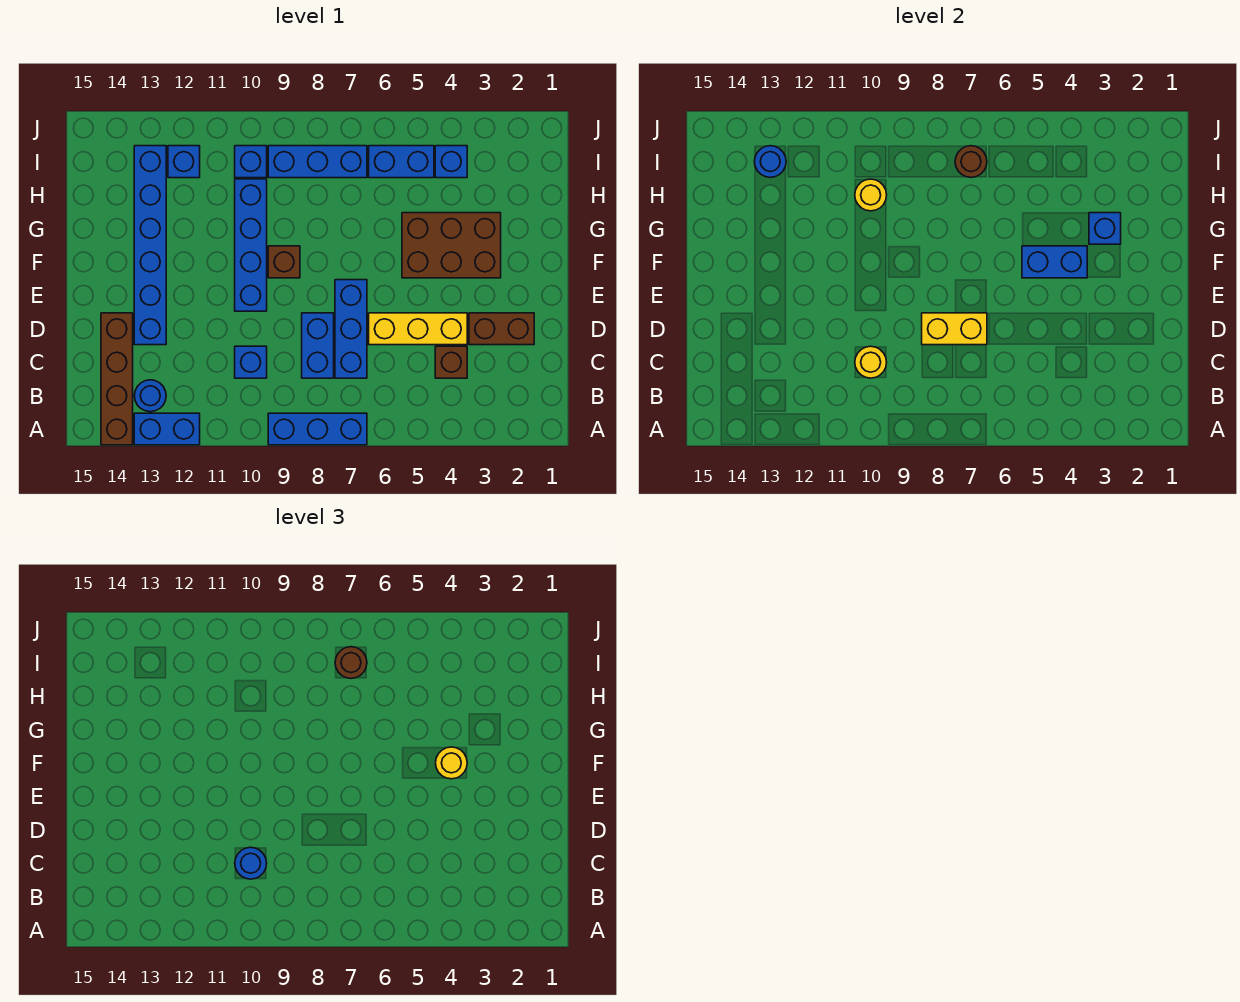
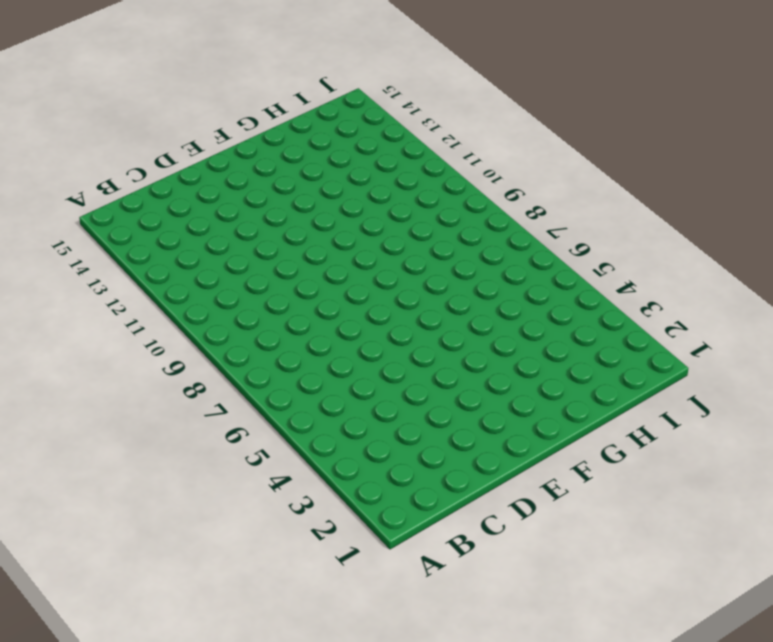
none -> blue 1x3 brick [268,413,367,445]
none -> blue 1x2 brick [134,413,200,445]
none -> brown 1x4 brick [101,313,133,445]

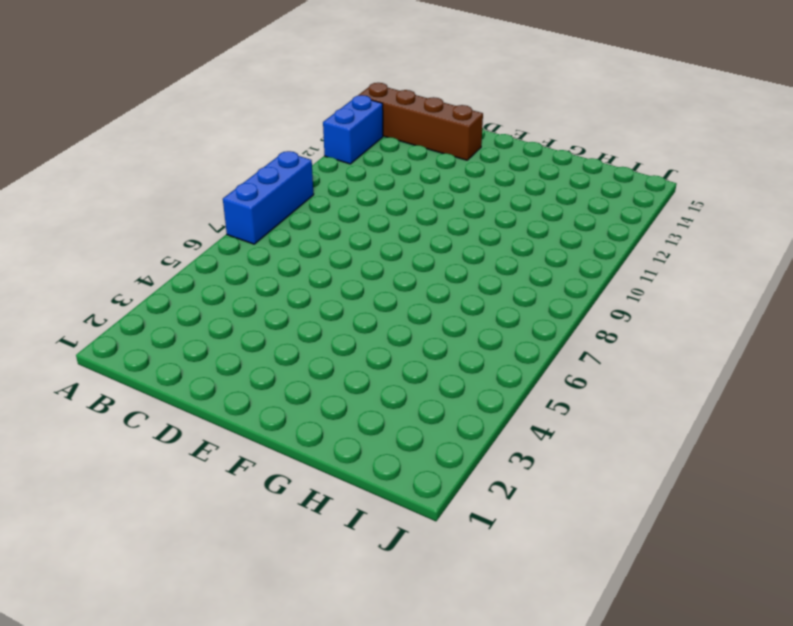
none -> blue 1x1 round brick [134,380,166,412]
none -> brown 1x1 brick [435,346,467,378]
none -> blue 1x3 brick [335,280,367,378]

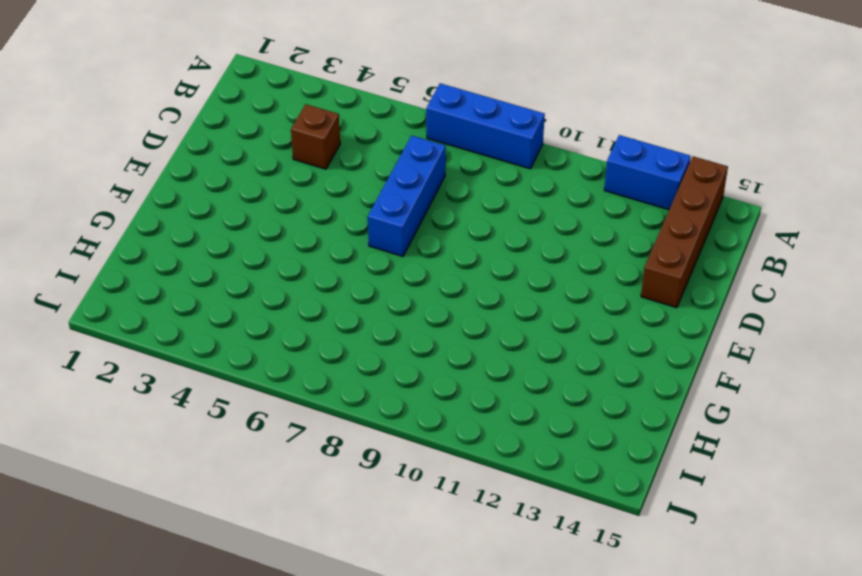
none -> blue 1x1 round brick [134,380,166,412]
none -> blue 1x2 brick [302,313,334,378]
none -> blue 1x1 brick [235,346,267,378]

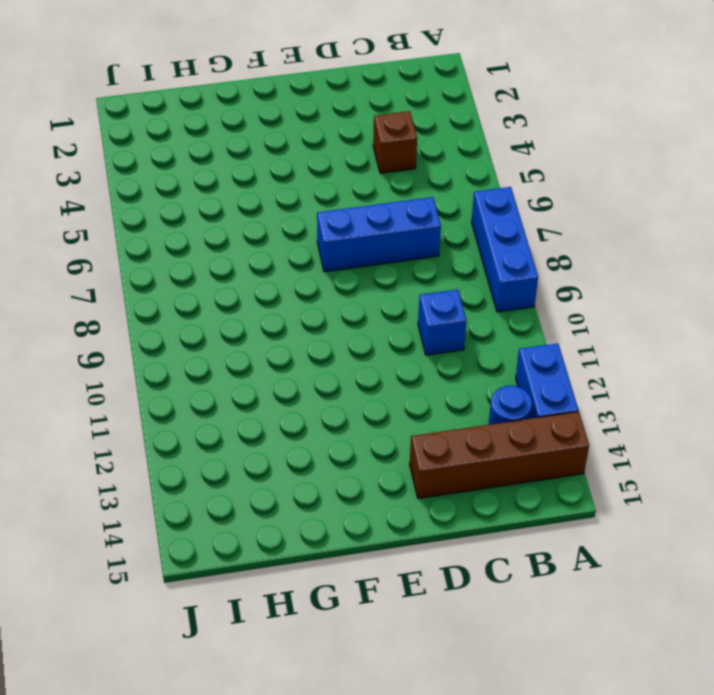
none -> blue 1x2 brick [302,313,334,378]
none -> brown 1x2 brick [469,313,534,345]
none -> yellow 1x3 brick [369,313,467,345]

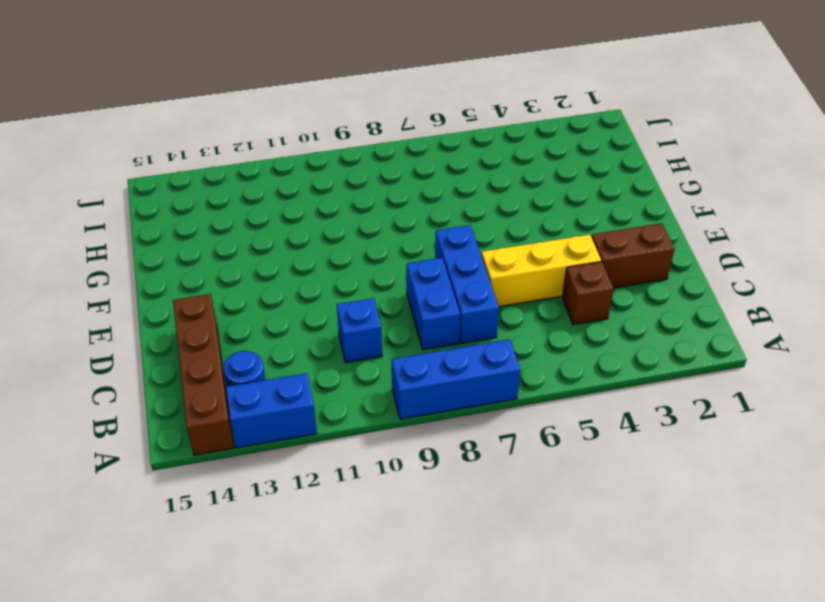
none -> blue 1x6 brick [134,146,166,345]
none -> blue 1x4 brick [235,179,267,311]
none -> brown 2x3 brick [402,213,501,278]

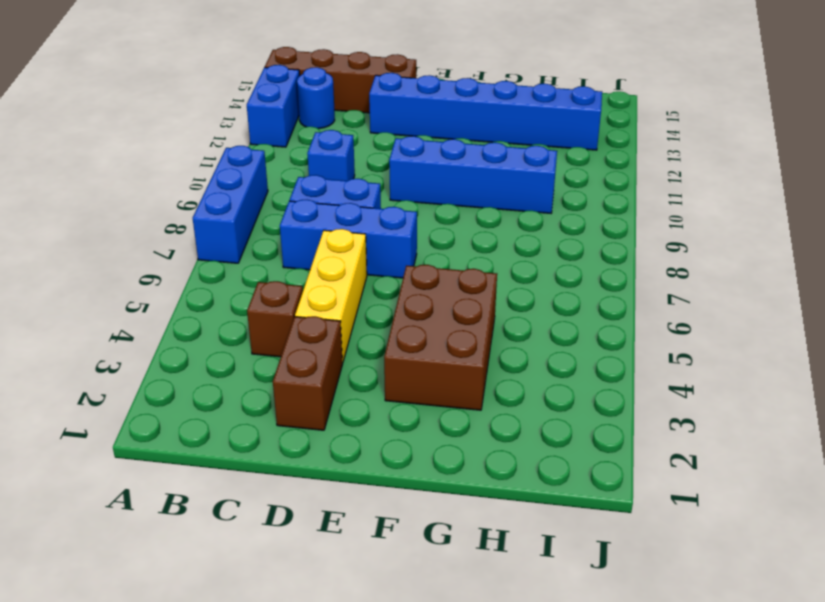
none -> brown 1x1 brick [268,246,300,278]
none -> blue 1x1 brick [435,146,467,178]
none -> blue 1x2 brick [369,146,434,178]

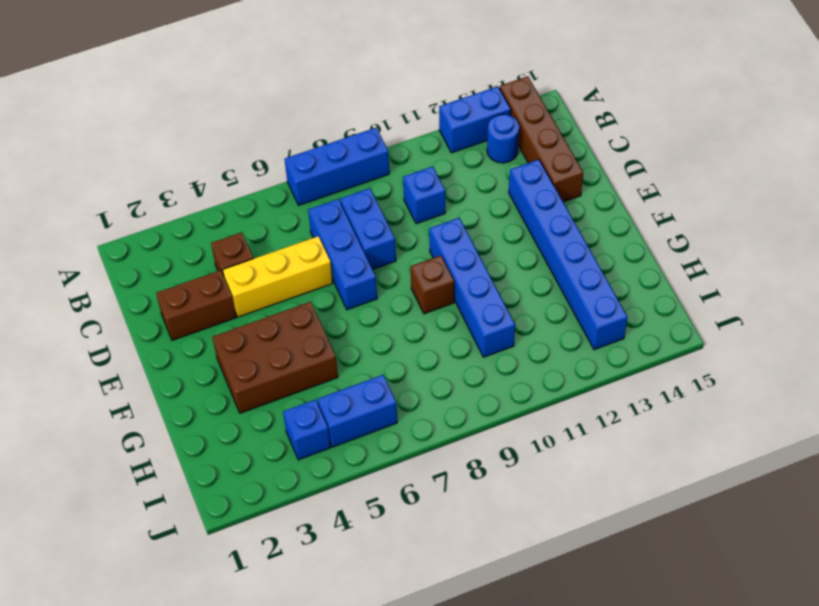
none -> blue 1x3 brick [268,146,367,178]
none -> blue 1x1 brick [235,146,267,178]
none -> blue 1x1 brick [168,146,200,178]

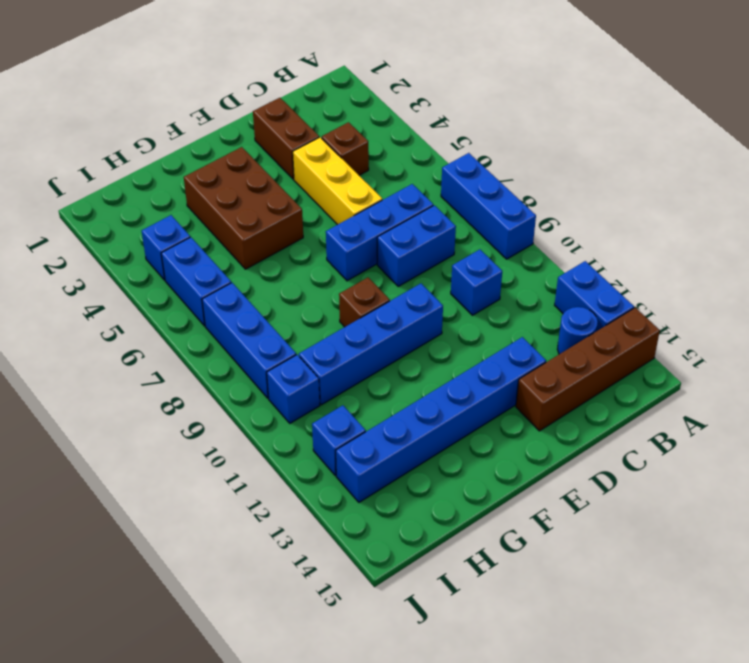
none -> yellow 1x1 round brick [855,346,887,378]
none -> yellow 1x2 brick [922,313,987,345]
none -> blue 1x2 brick [1022,246,1087,278]

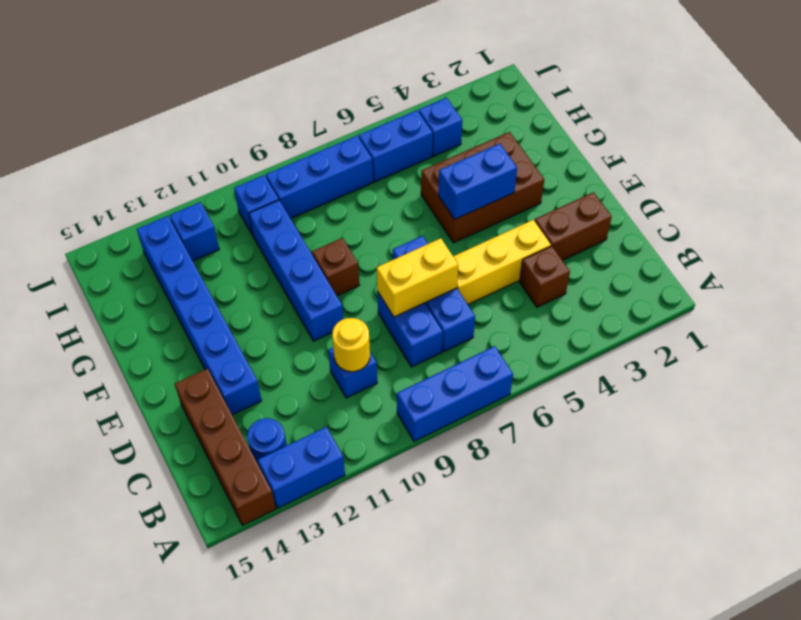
none -> blue 1x1 brick [1089,213,1121,244]
none -> yellow 1x1 round brick [855,179,887,211]
none -> brown 1x1 round brick [955,146,987,177]

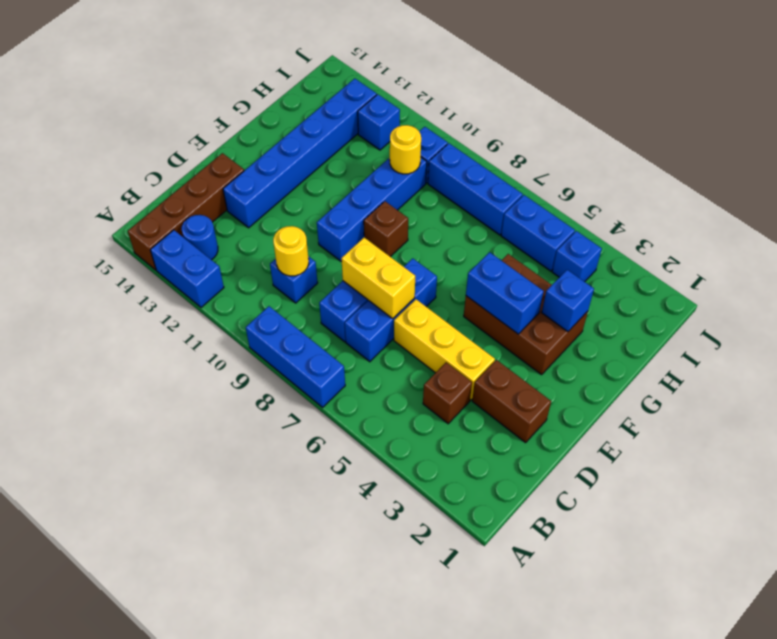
none -> brown 1x1 round brick [955,146,987,177]
none -> blue 1x1 round brick [754,146,786,178]
none -> blue 1x1 round brick [235,847,267,879]

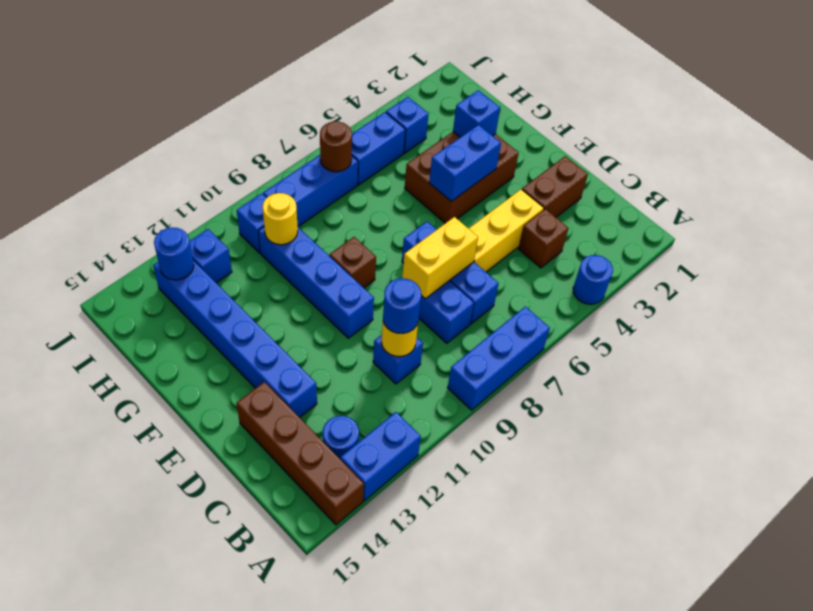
blue 1x1 round brick [573,255,613,304] -> none
none -> yellow 1x1 round brick [436,747,467,779]
none -> brown 1x1 round brick [335,647,367,678]

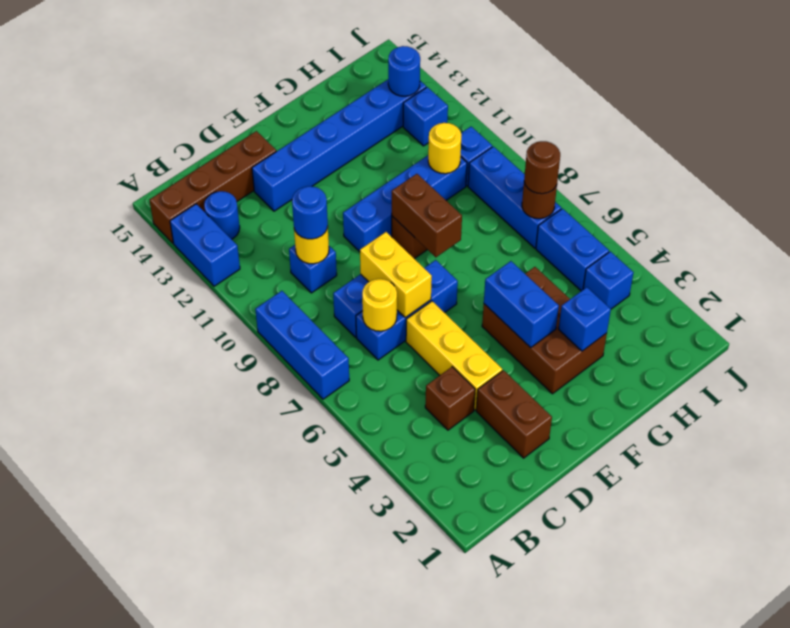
yellow 1x1 round brick [362,279,397,331] -> yellow 1x1 round brick moved to [436,747,467,779]
brown 1x2 brick [392,174,462,257] -> none

